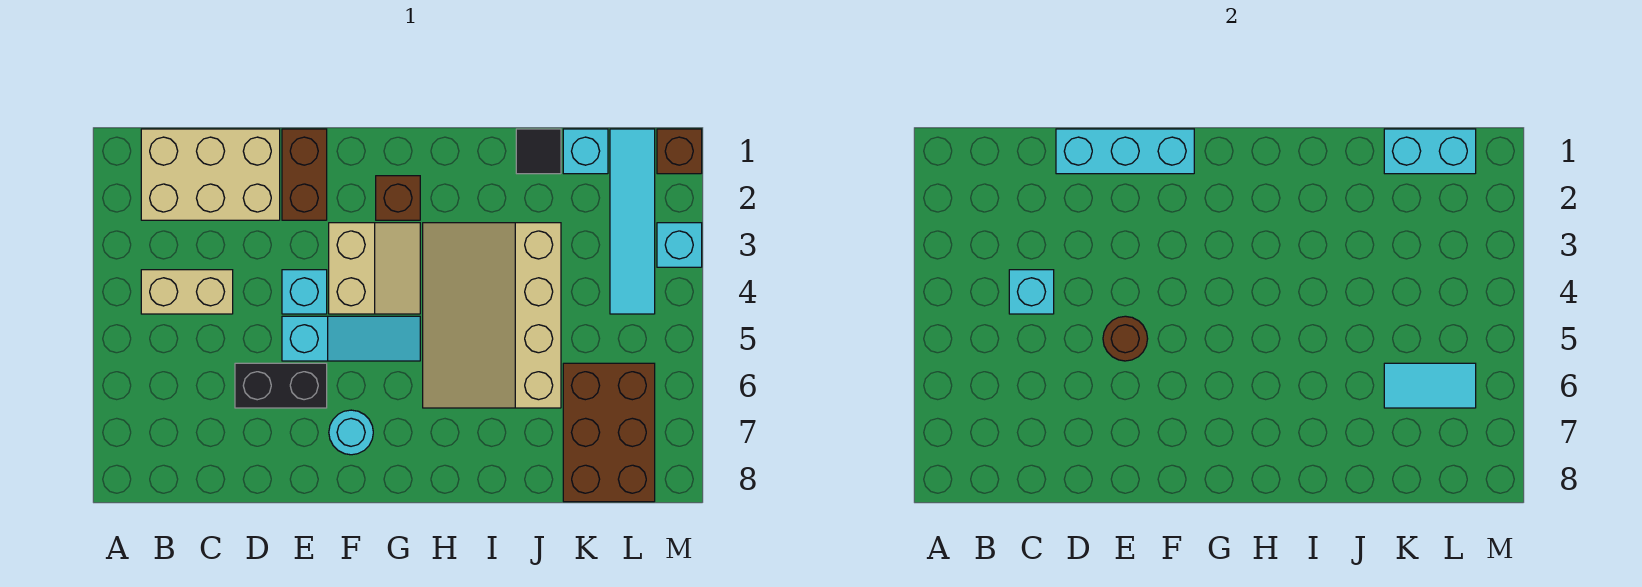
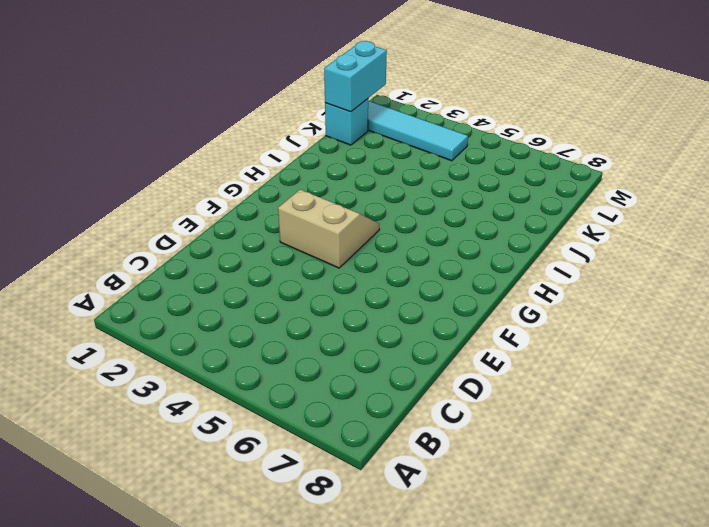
none -> tan 2x3 brick [141,129,280,220]
none -> tan 1x2 brick [141,270,233,314]
none -> black 1x2 brick [235,363,327,408]

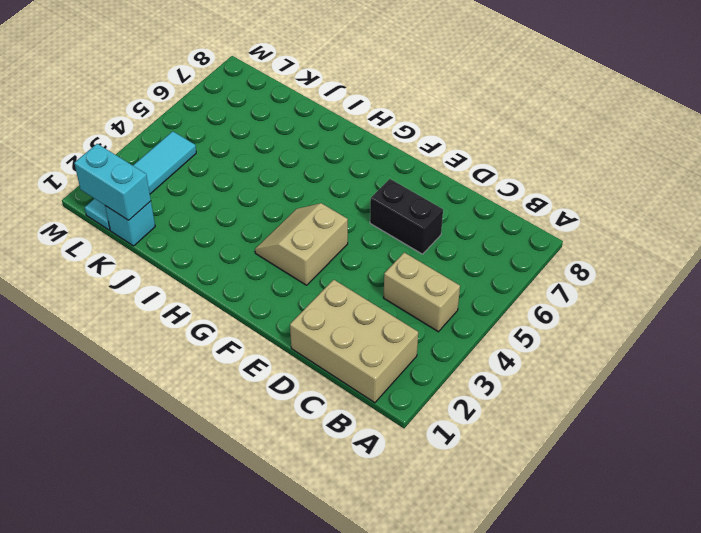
none -> brown 1x2 brick [282,129,327,220]
none -> cyan 1x1 brick [282,270,327,314]
none -> cyan 1x3 slope [282,316,420,361]

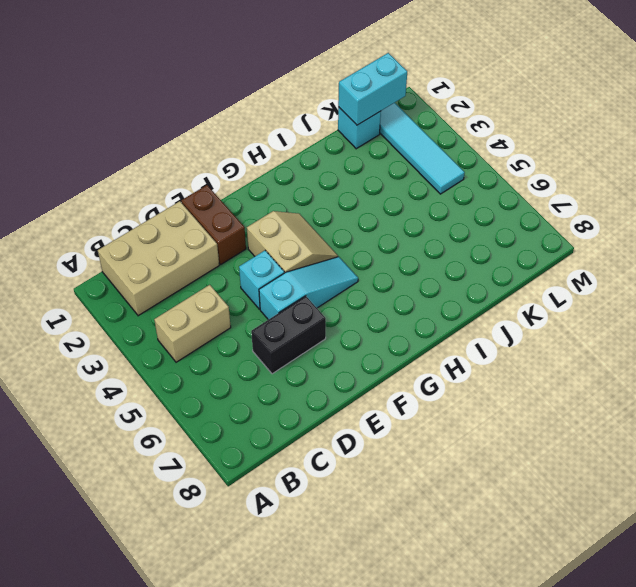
none -> cyan 1x1 round brick [329,410,373,455]
none -> brown 1x1 brick [376,176,420,220]
none -> tan 3x4 slope [423,223,561,408]

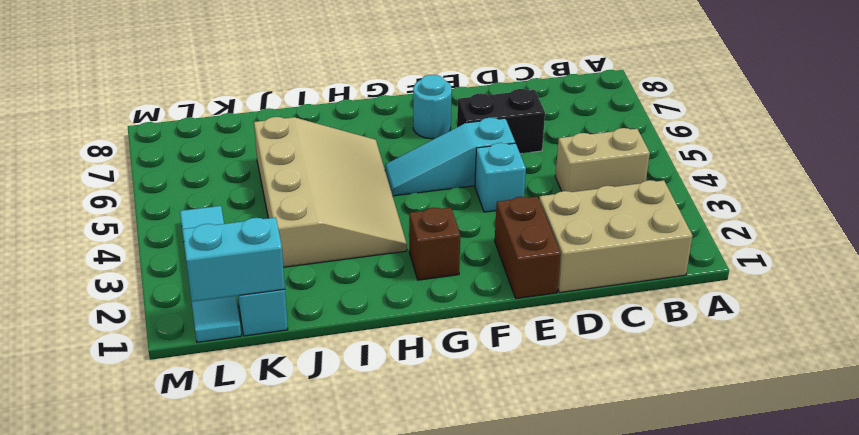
none -> tan 2x2 slope [329,223,420,314]
none -> black 1x1 tile [516,129,561,174]
none -> brown 2x3 brick [563,363,655,502]

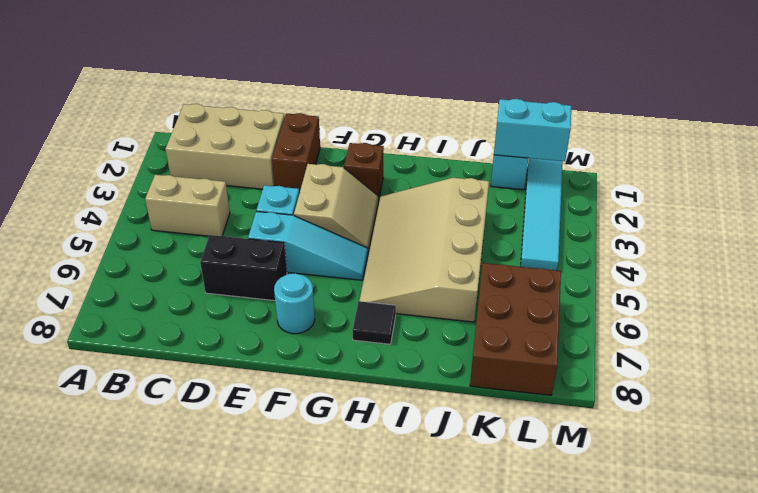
black 1x1 tile [352,301,396,344] -> black 1x1 tile moved to [516,129,561,174]
none -> brown 1x1 brick [657,129,702,174]
none -> cyan 1x1 brick [657,223,702,267]
none -> cyan 1x1 brick [1009,270,1054,314]

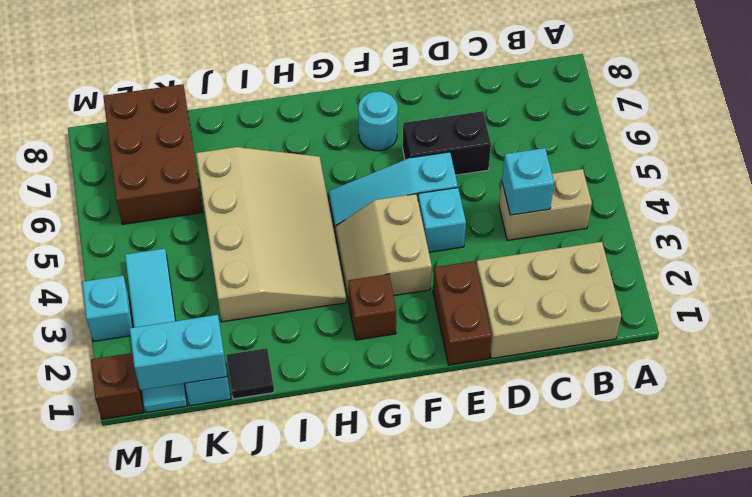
none -> cyan 1x3 brick [1056,129,1194,174]
none -> brown 1x1 round brick [1103,316,1148,361]
none -> cyan 1x2 tile [1384,363,1476,408]

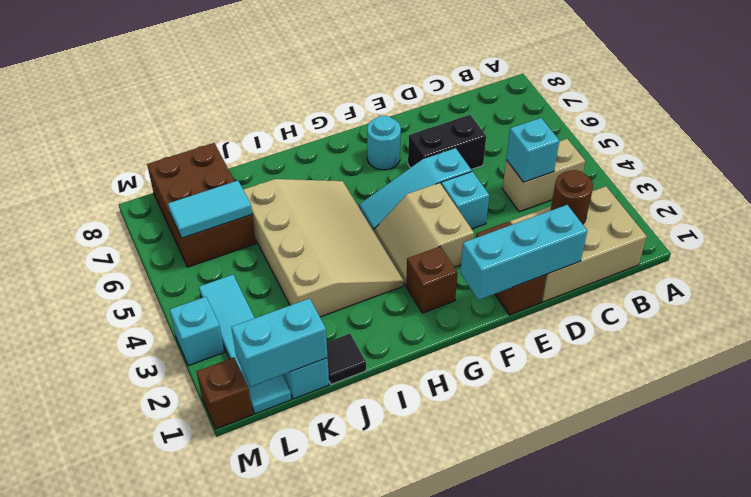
brown 1x1 round brick [551,170,593,224] -> brown 1x1 round brick moved to [1103,316,1148,361]

